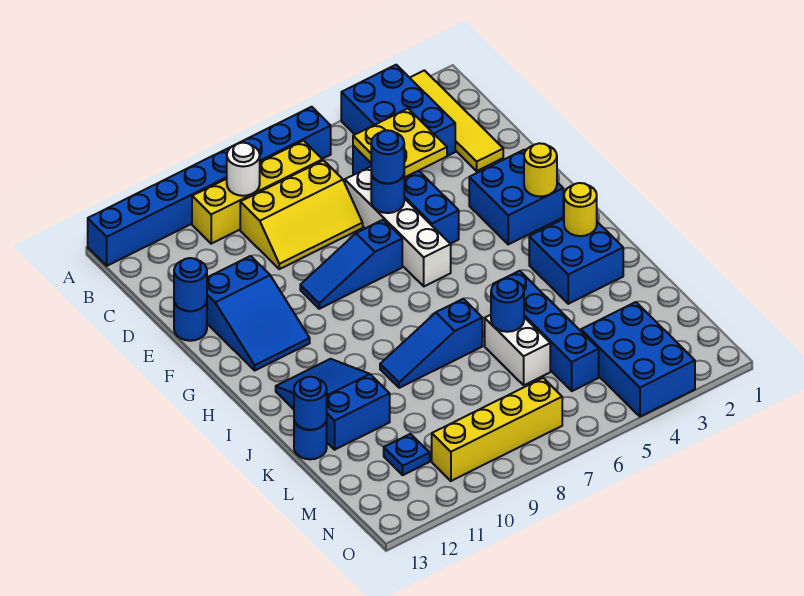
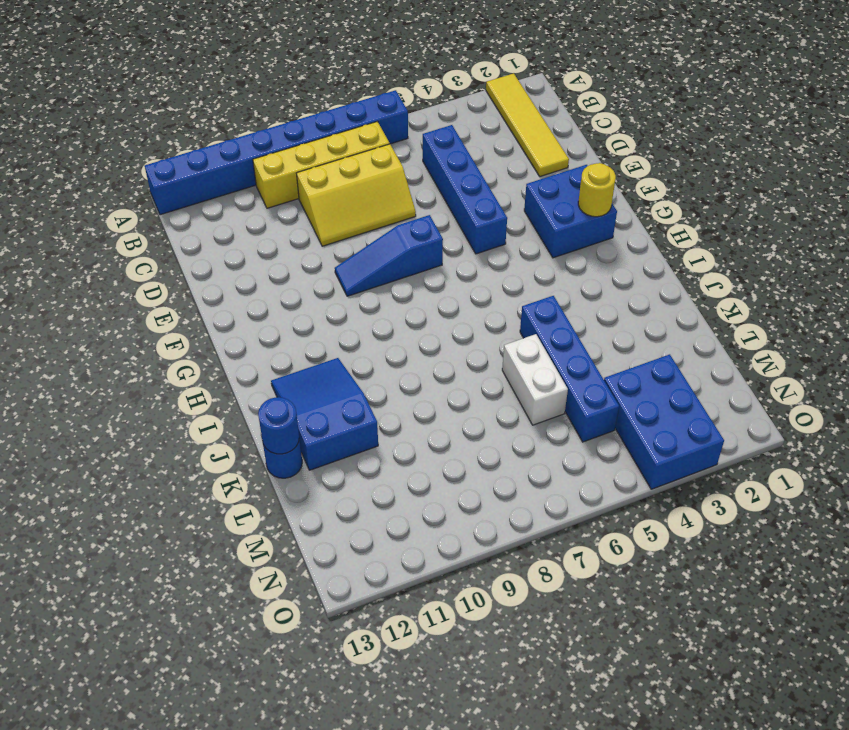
none -> blue 2x3 brick [341,65,455,156]
none -> white 1x4 brick [345,167,451,286]
none -> blue 2x3 slope [207,256,310,370]

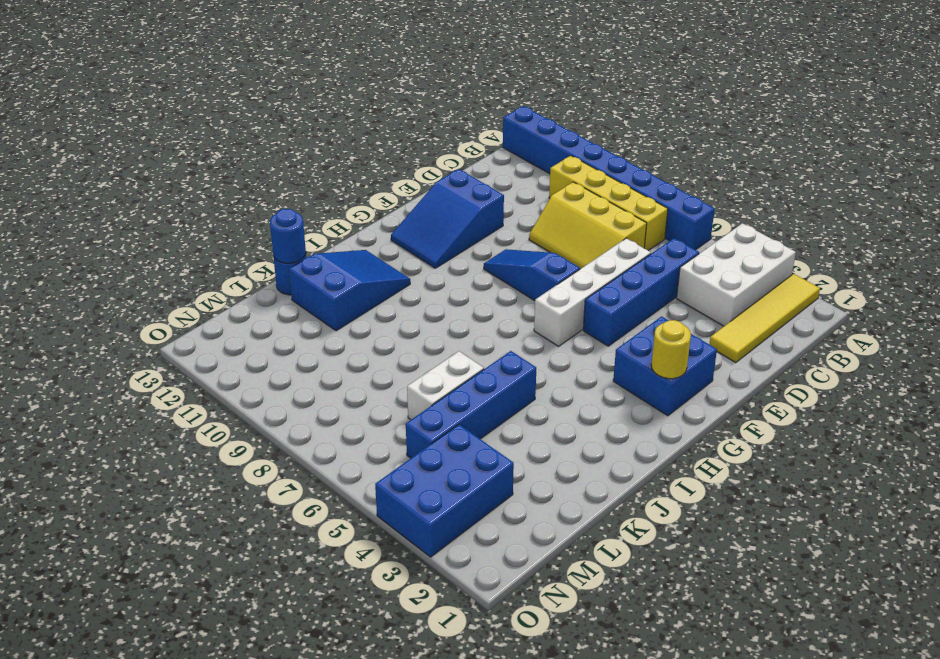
white 2x3 brick [677,223,796,326] -> blue 2x3 brick [341,65,455,156]
none -> blue 1x1 round brick [174,301,207,341]
none -> blue 2x2 brick [529,219,623,304]
none -> blue 1x3 slope [380,299,482,388]

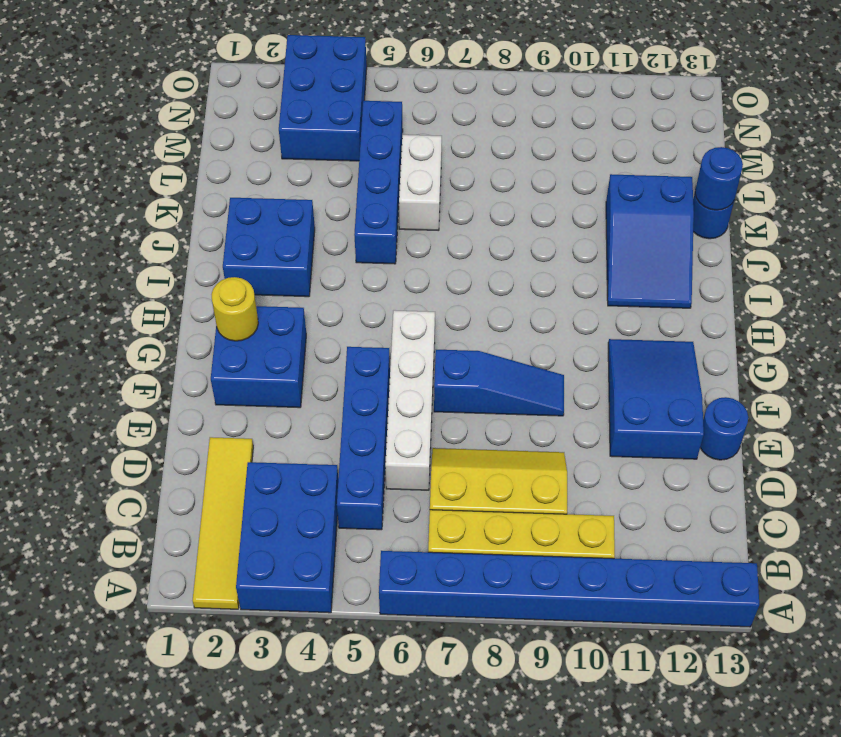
none -> blue 1x3 slope [380,299,482,388]
none -> blue 1x1 plate [384,434,430,475]
none -> yellow 1x4 brick [432,378,562,481]

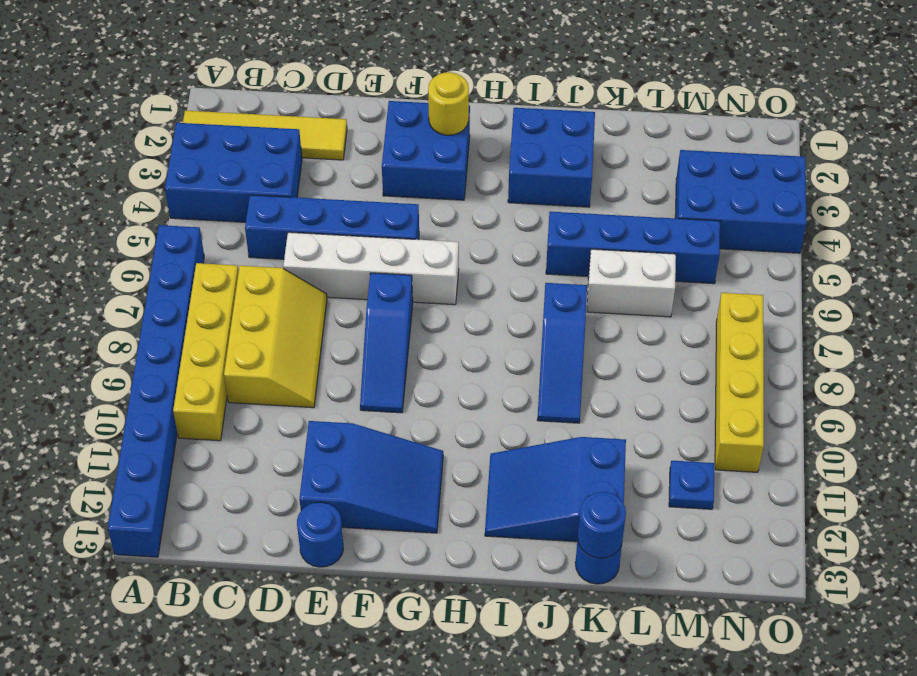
none -> white 1x1 round brick [227,143,260,196]
none -> yellow 2x2 plate [353,109,447,178]
none -> blue 1x1 round brick [371,173,404,213]

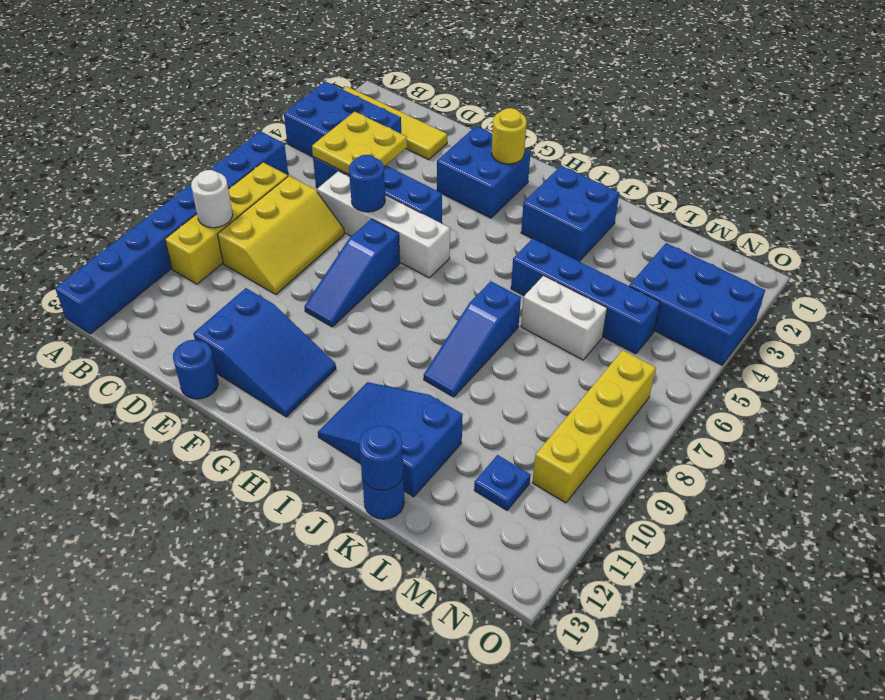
none -> blue 1x1 round brick [174,258,207,311]
none -> yellow 1x1 round brick [564,183,597,236]
none -> blue 1x1 round brick [491,279,524,332]

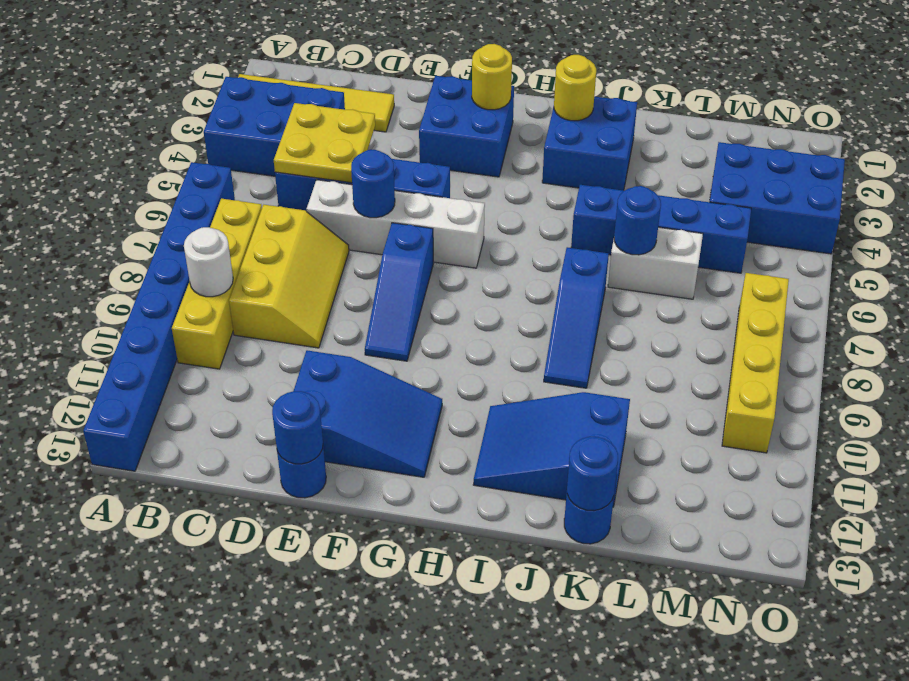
none -> blue 1x1 plate [384,434,430,475]
none -> blue 1x1 round brick [371,130,404,184]

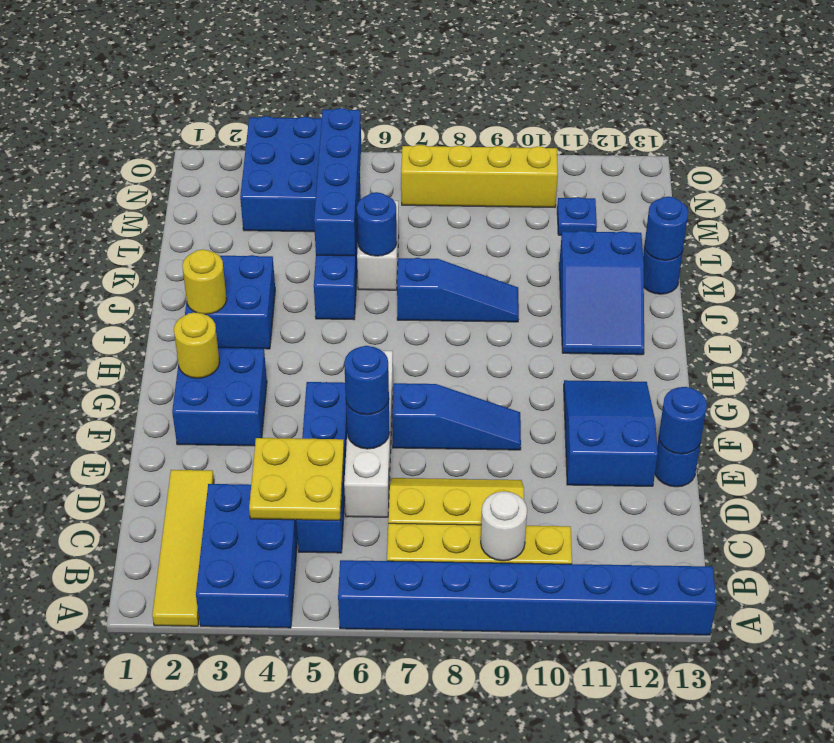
blue 1x4 brick [314,108,361,256] -> none

